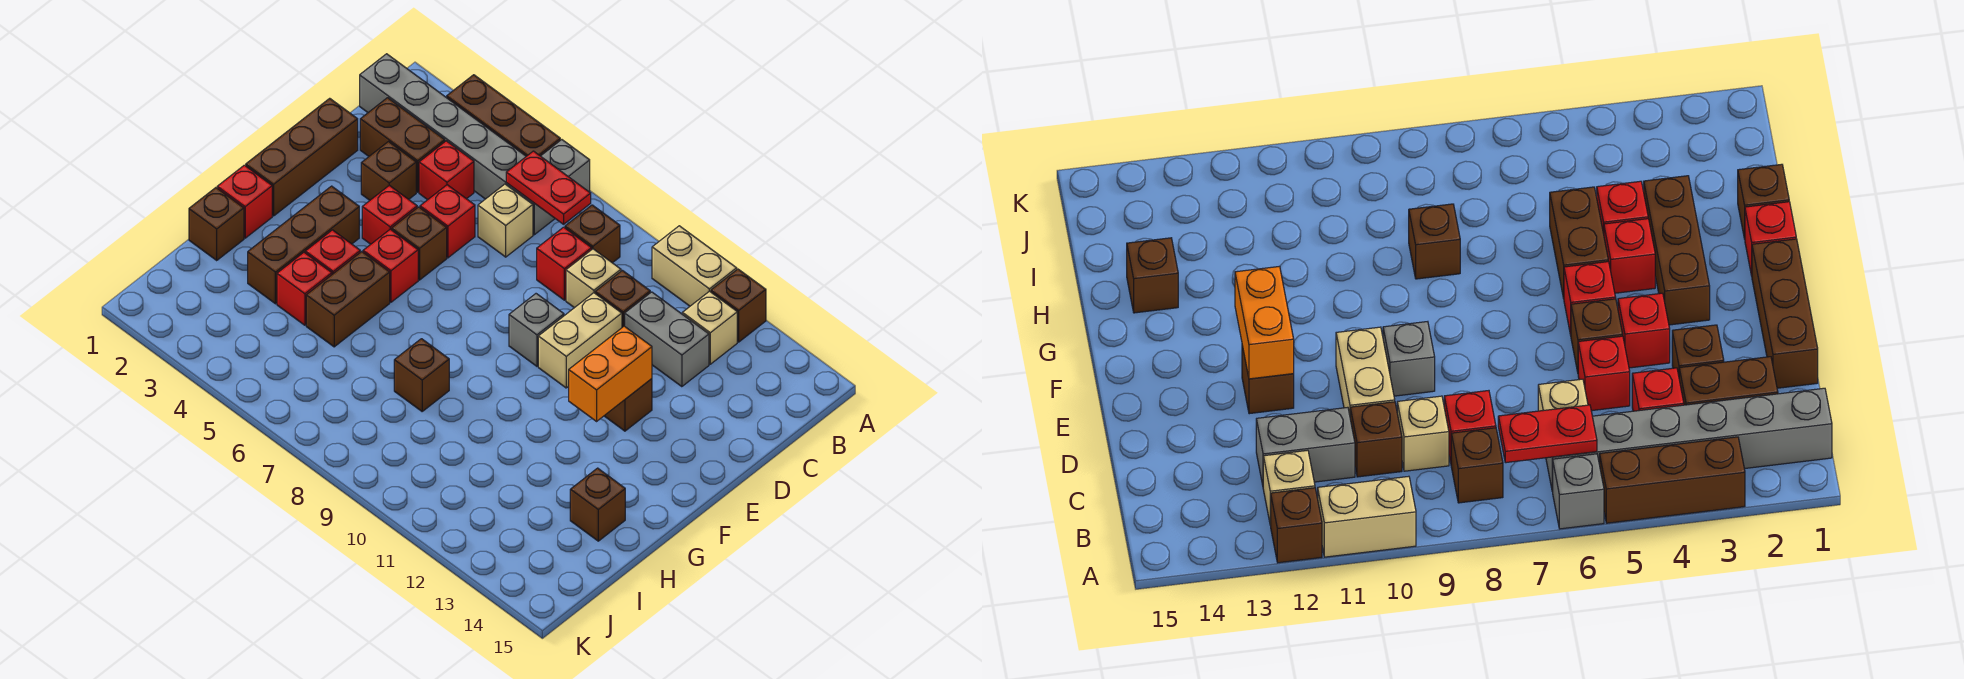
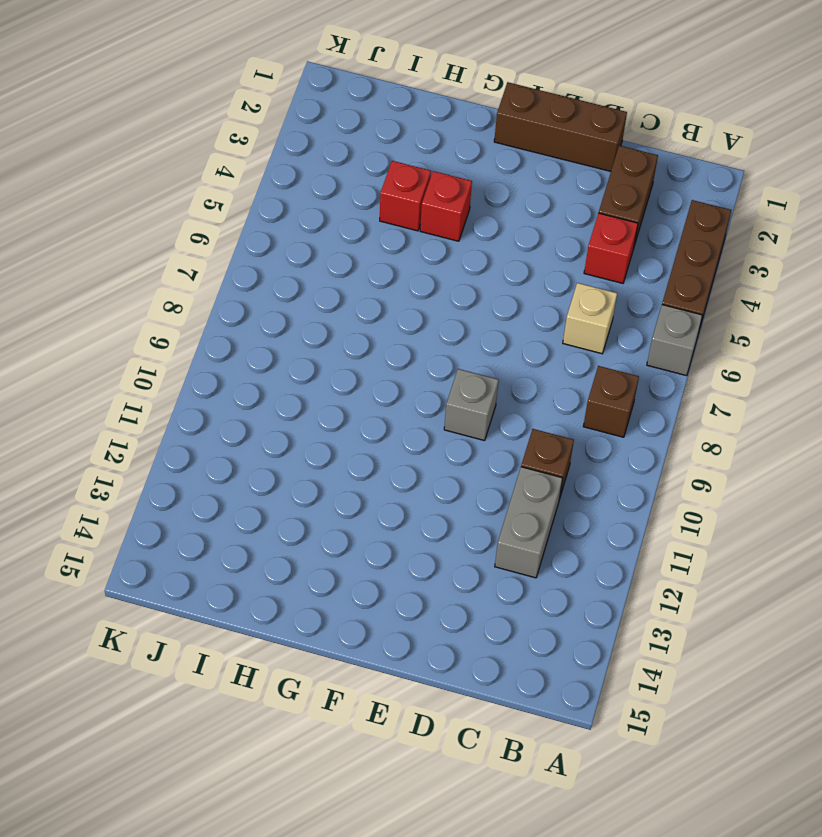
none -> tan 1x2 brick [652,226,737,306]
none -> brown 1x1 brick [711,269,766,342]
none -> grey 1x6 brick [360,54,555,235]
none -> tan 1x1 brick [682,291,737,364]

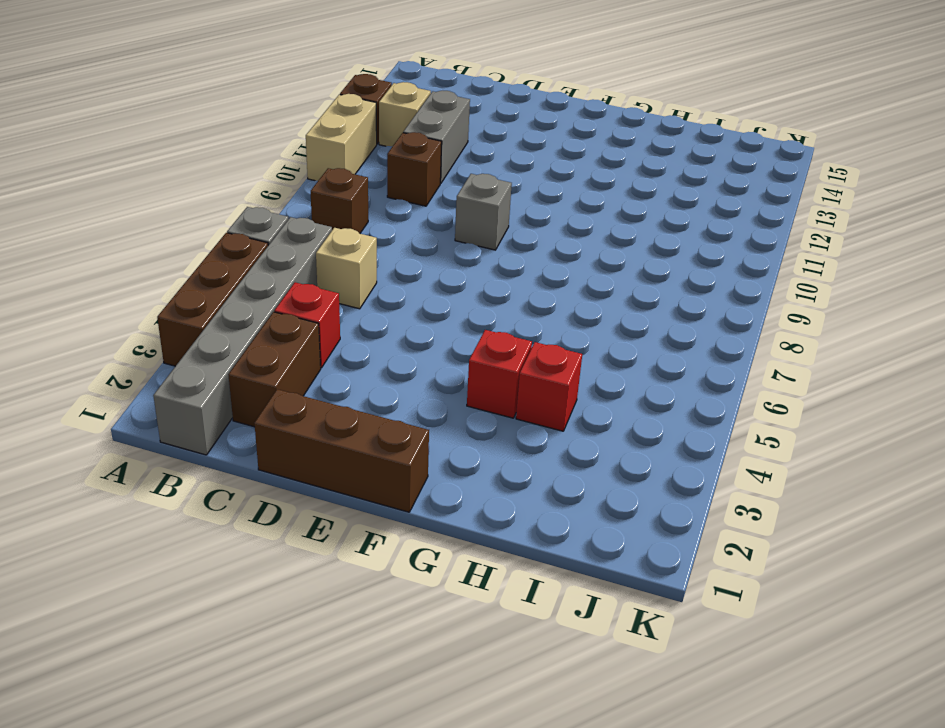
none -> red 1x1 brick [537,227,592,300]
none -> tan 1x1 brick [566,249,621,308]
none -> brown 1x1 brick [361,142,416,200]
none -> red 1x1 brick [420,185,475,258]

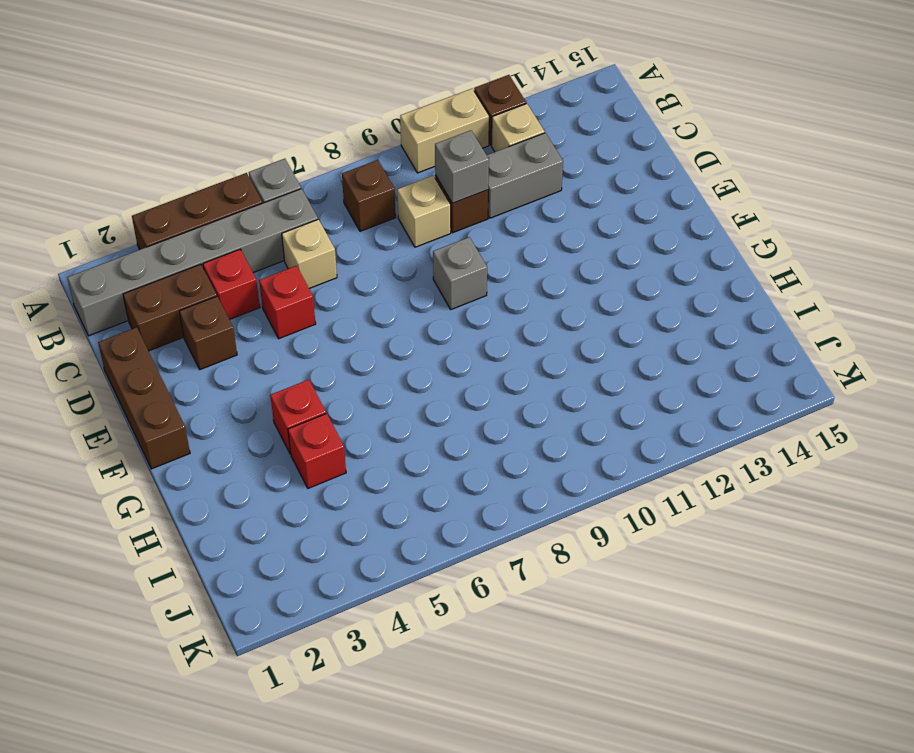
grey 1x1 brick [435,130,489,203] -> none
none -> red 1x1 brick [537,227,592,300]
none -> tan 1x2 brick [538,293,622,388]
none -> red 1x1 brick [362,185,417,244]
none -> brown 1x1 brick [392,207,447,280]

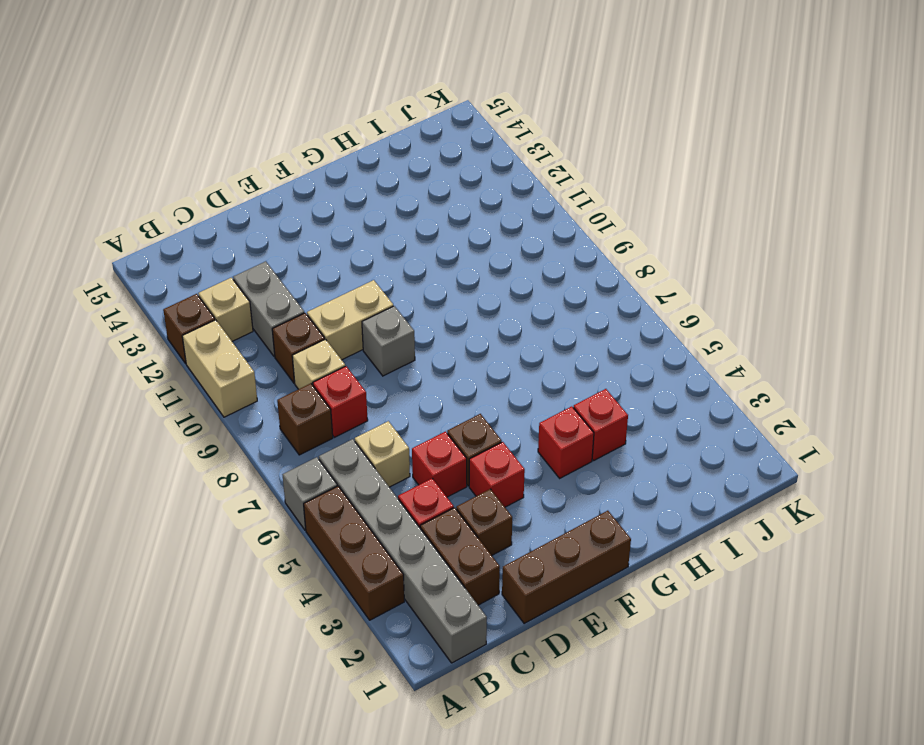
none -> brown 1x1 brick [605,379,652,431]
none -> brown 1x3 brick [248,186,359,304]
none -> red 1x1 brick [363,229,418,302]
none -> red 1x1 brick [217,165,272,238]

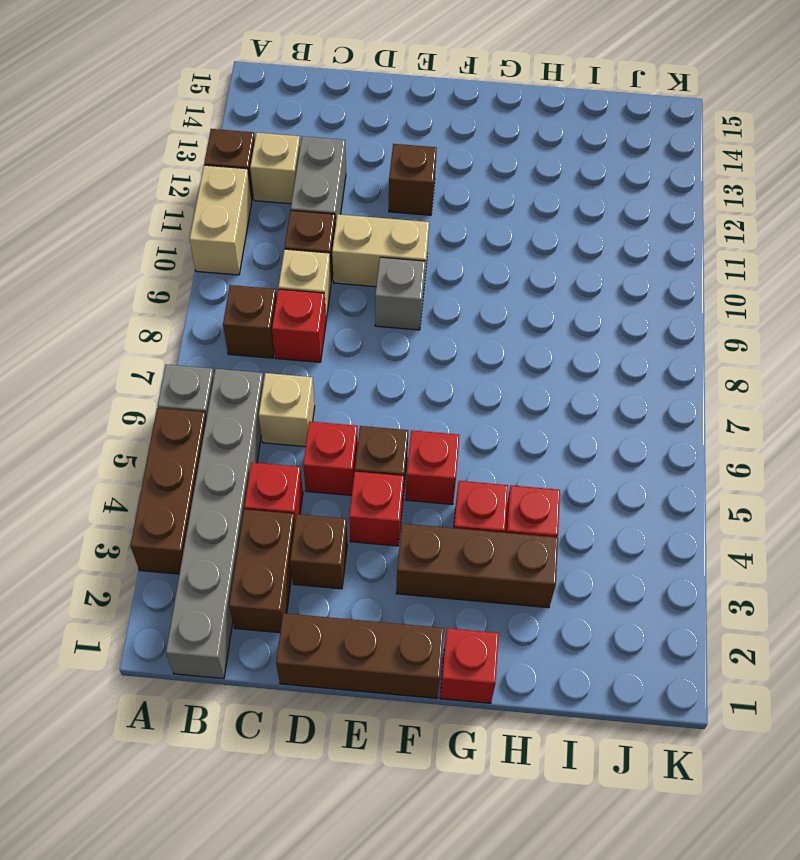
none -> brown 1x2 brick [306,252,390,347]
none -> brown 1x1 brick [189,188,244,260]
none -> brown 1x1 brick [394,339,449,411]
none -> brown 1x1 brick [570,468,625,541]

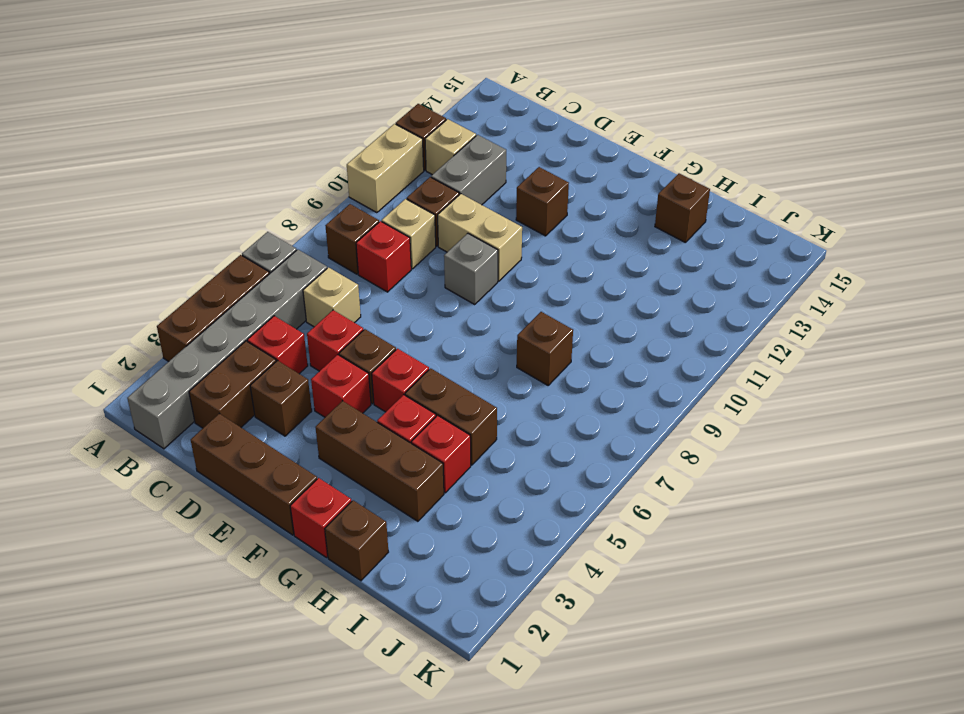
none -> red 1x2 plate [506,151,591,224]
none -> orange 1x2 brick [569,326,652,421]

